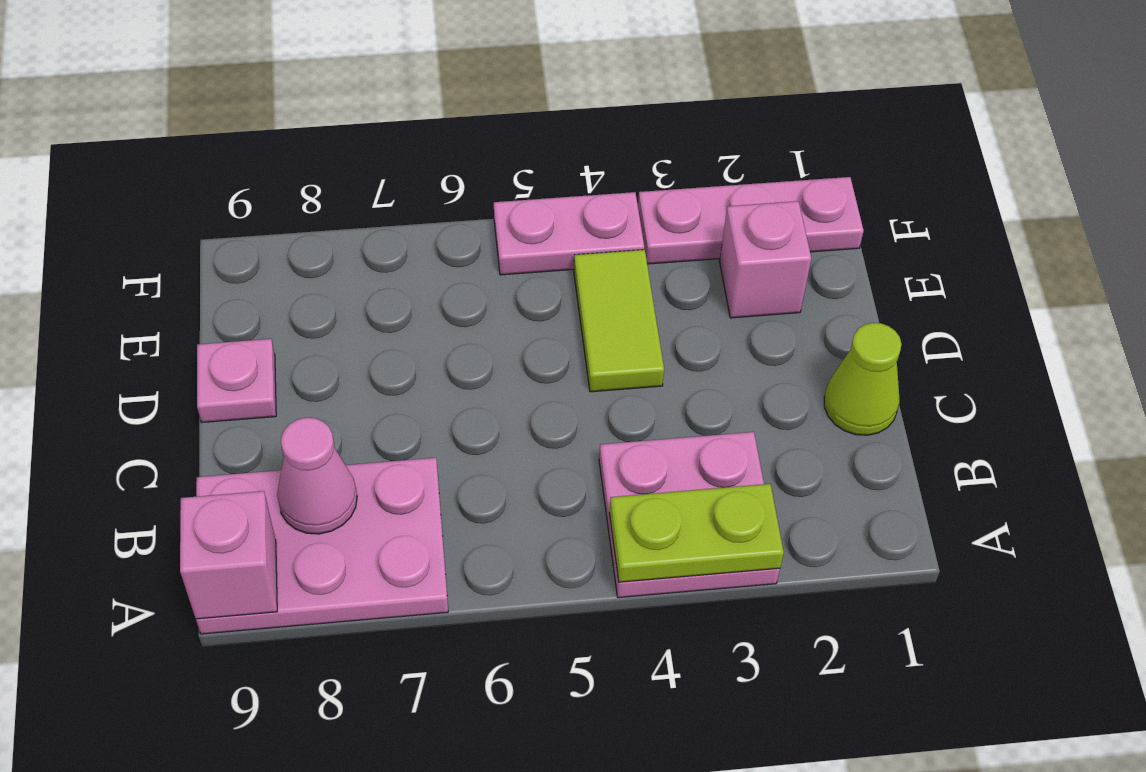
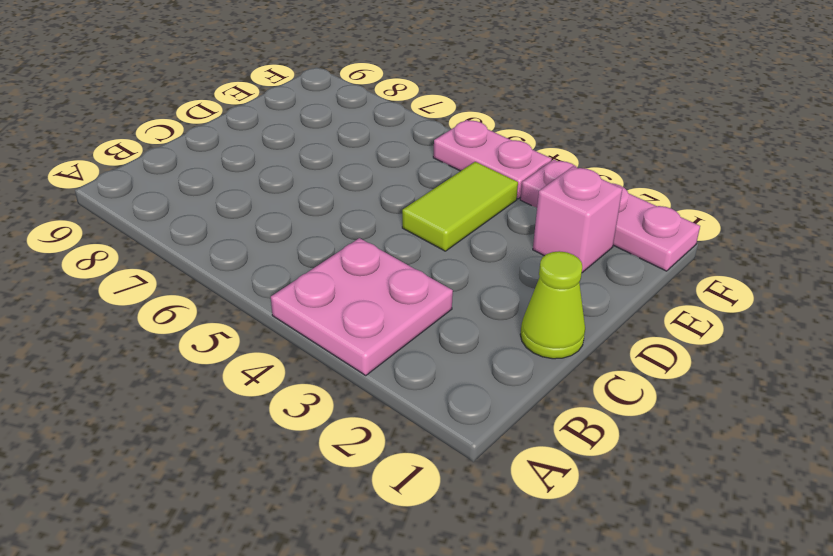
none -> pink 2x3 plate [196,458,448,634]
none -> pink 1x1 plate [197,339,276,422]

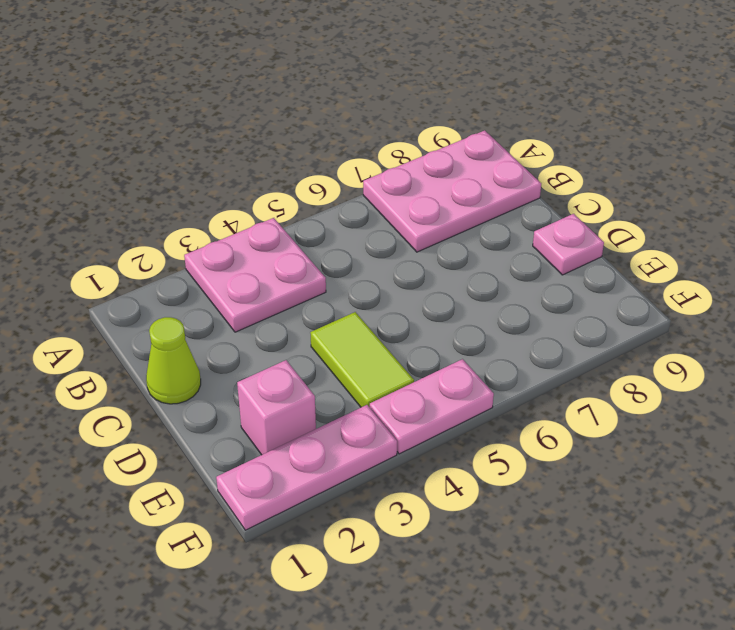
none -> lime 1x2 plate [609,484,784,582]
none -> pink 1x1 brick [180,491,277,619]

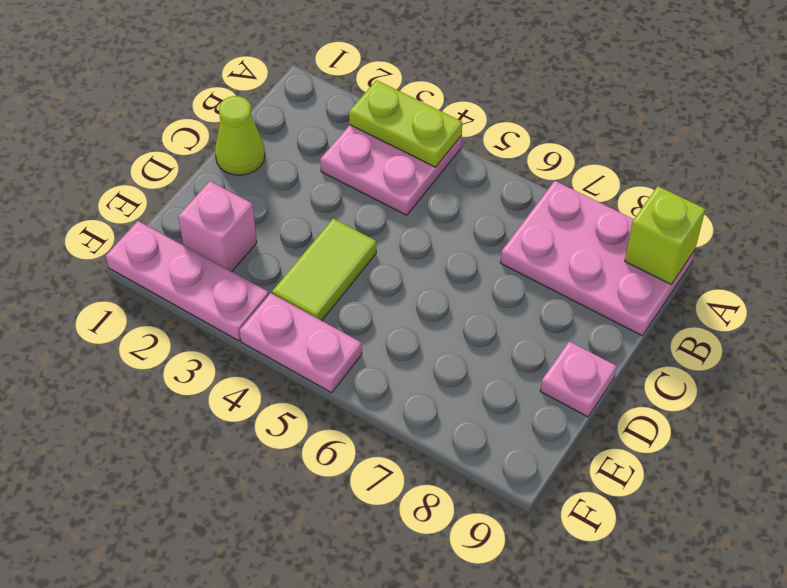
lime 1x1 brick [625,186,705,284] -> pink 1x1 brick [180,491,277,619]
none -> pink 1x1 cone [277,418,357,534]

